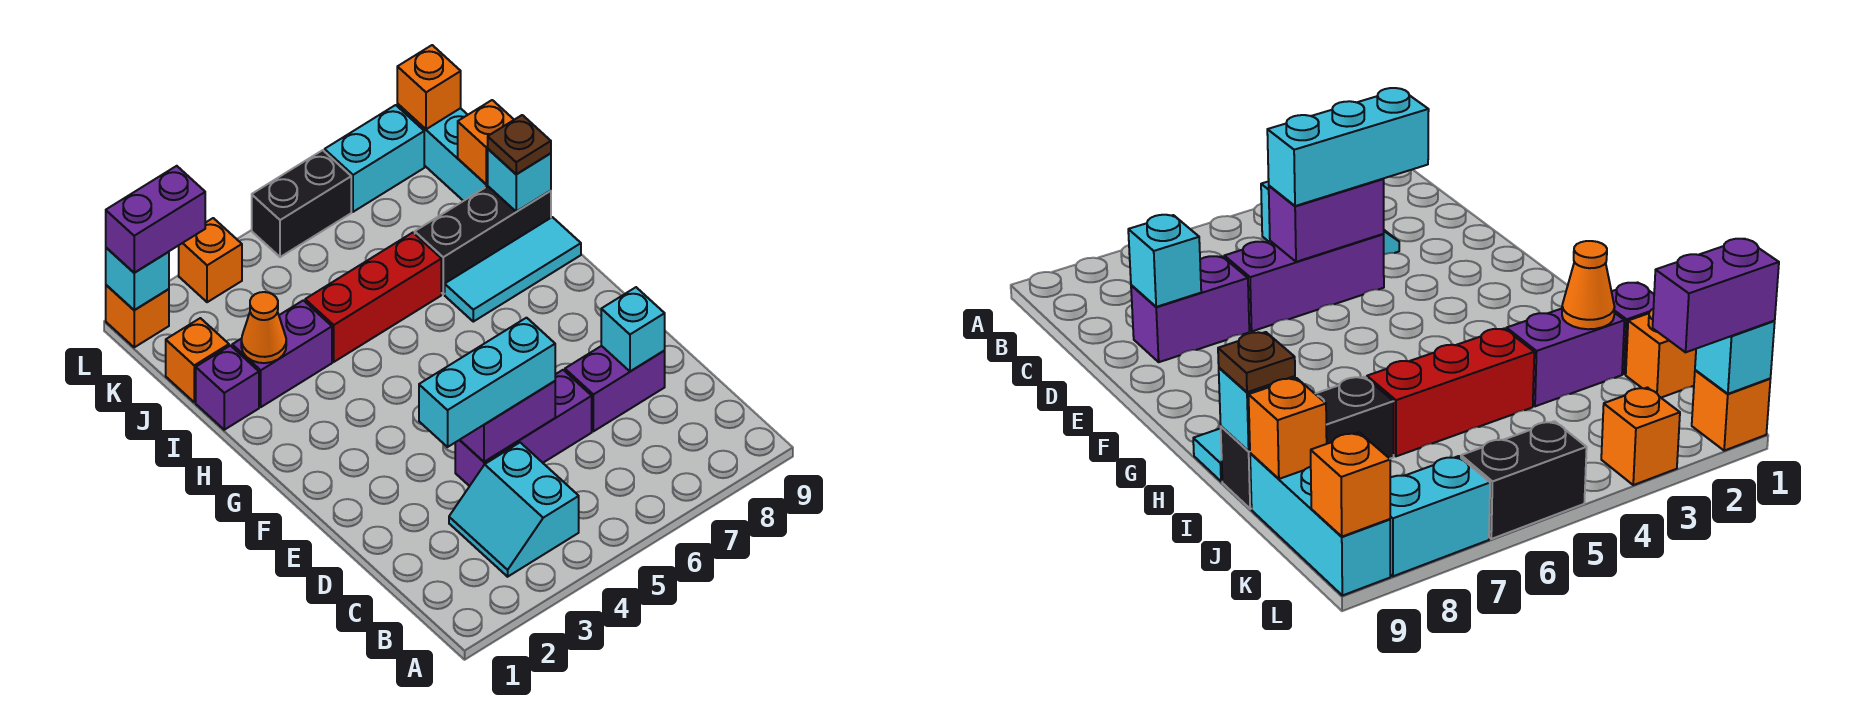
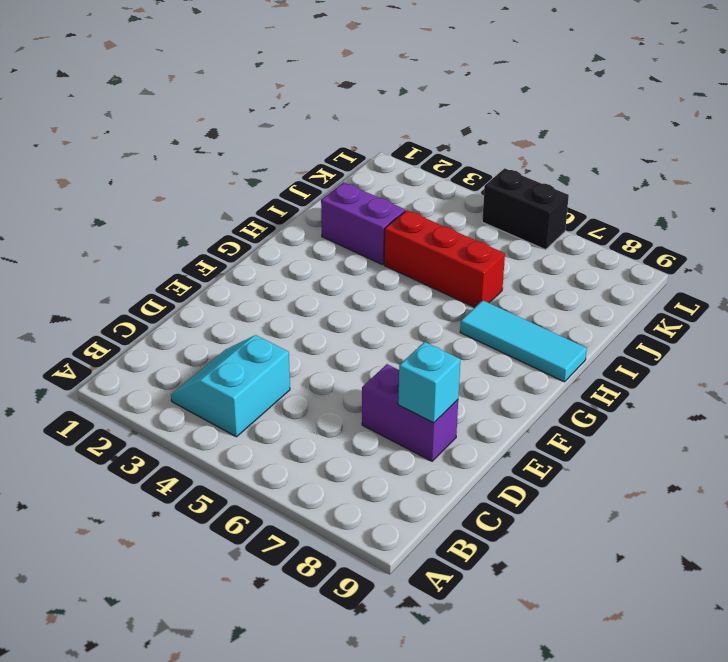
none -> purple 1x3 brick [455,370,592,486]
none -> purple 1x1 brick [196,346,259,430]
none -> black 1x3 brick [415,186,551,294]

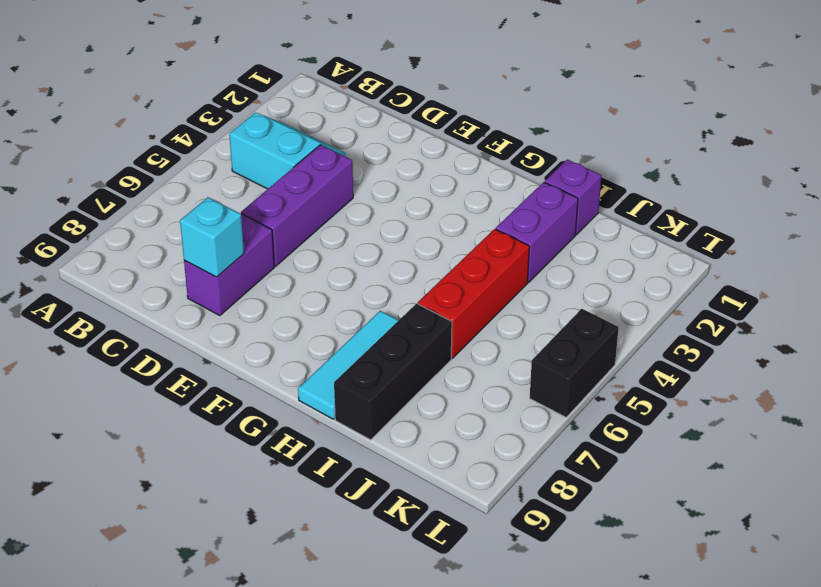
none -> orange 1x1 brick [166,318,229,402]
none -> cyan 1x3 brick [397,104,488,201]
none -> orange 1x1 brick [106,285,169,347]

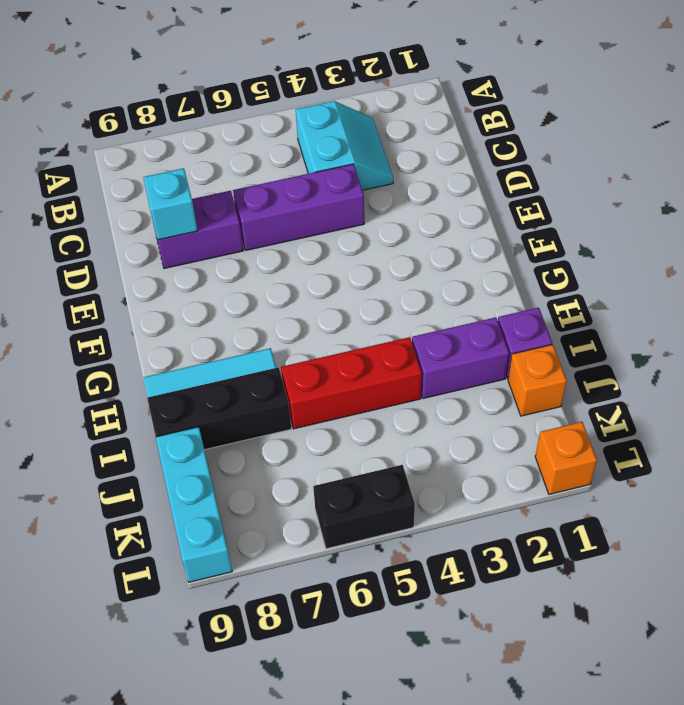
none -> orange 1x1 brick [179,218,242,302]
none -> cyan 1x2 brick [325,105,424,212]
none -> purple 1x2 brick [460,381,555,462]

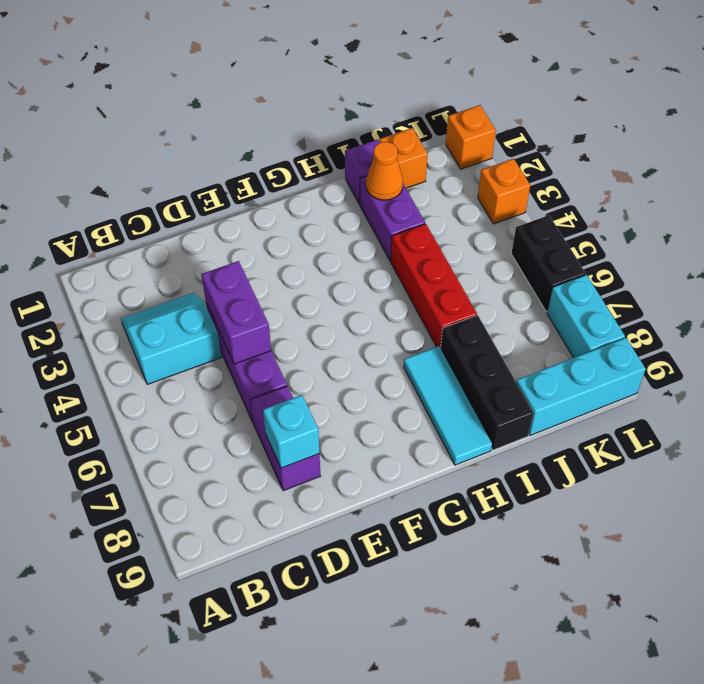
none -> cyan 1x1 brick [488,149,551,211]
none -> orange 1x1 brick [458,100,514,184]
none -> cyan 1x1 brick [106,248,169,310]

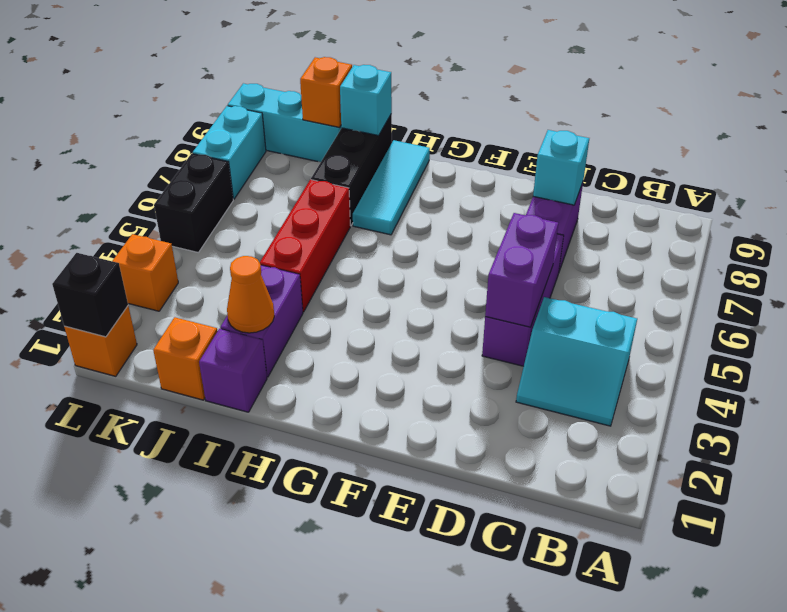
black 1x1 brick [52,253,128,337] -> cyan 1x1 brick [106,248,169,310]
none -> orange 1x1 brick [397,45,461,129]
none -> cyan 1x3 brick [419,318,555,447]
none -> brown 1x1 plate [488,115,551,174]

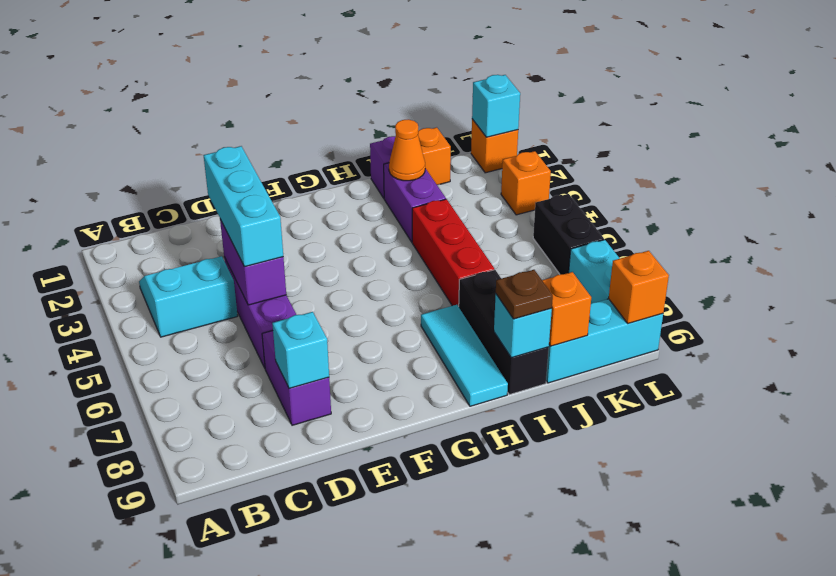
none -> purple 1x2 brick [106,166,205,273]

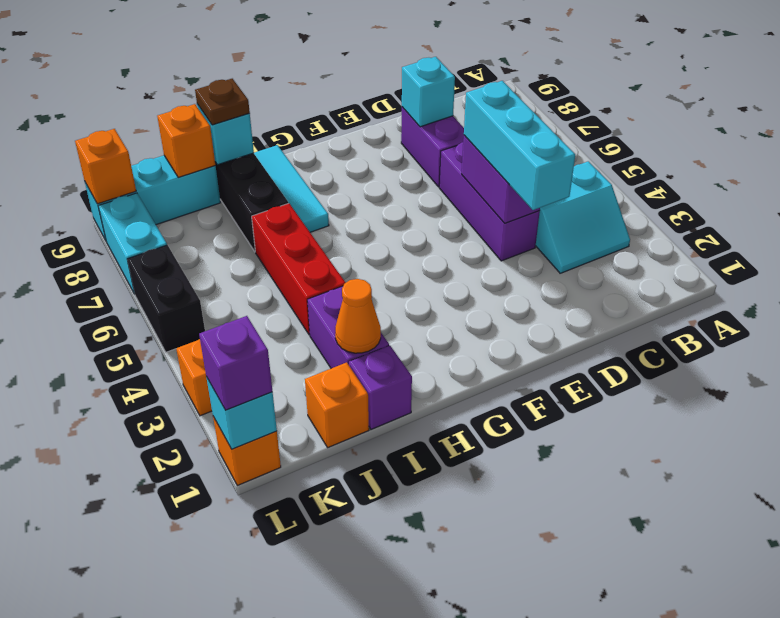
purple 1x1 brick [199,316,272,410] -> purple 1x2 brick [106,166,205,273]

